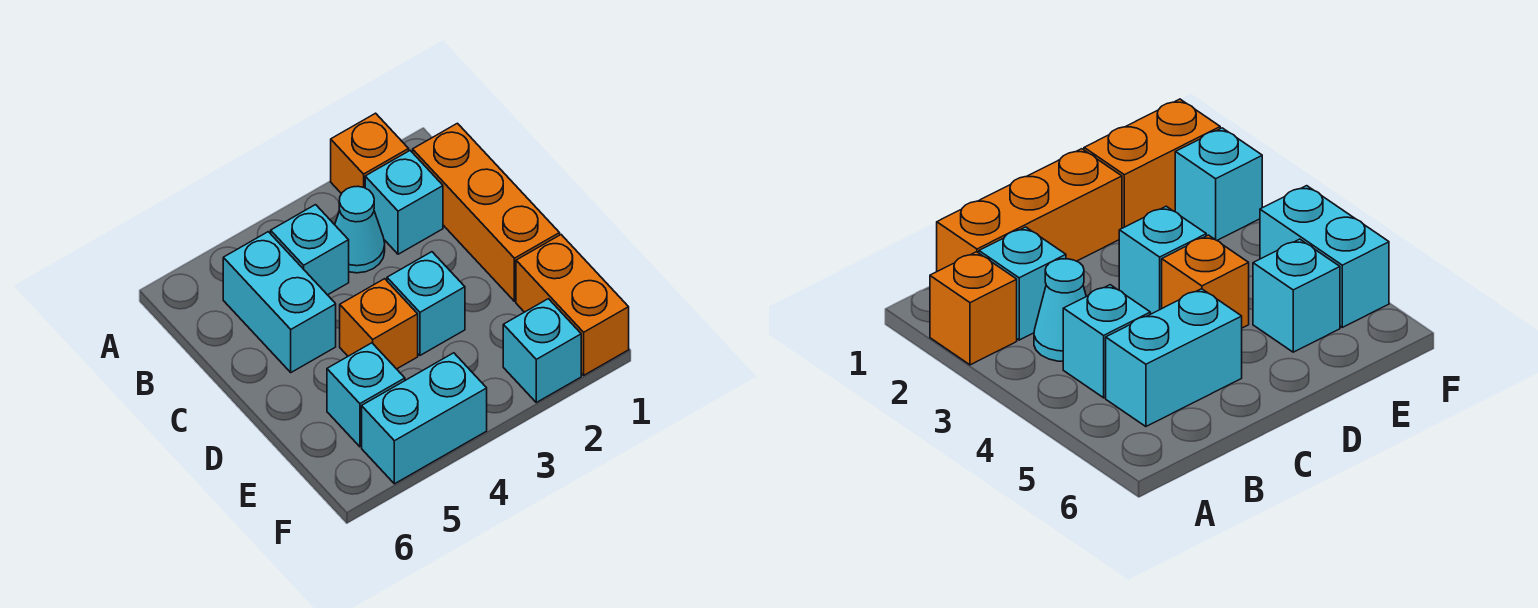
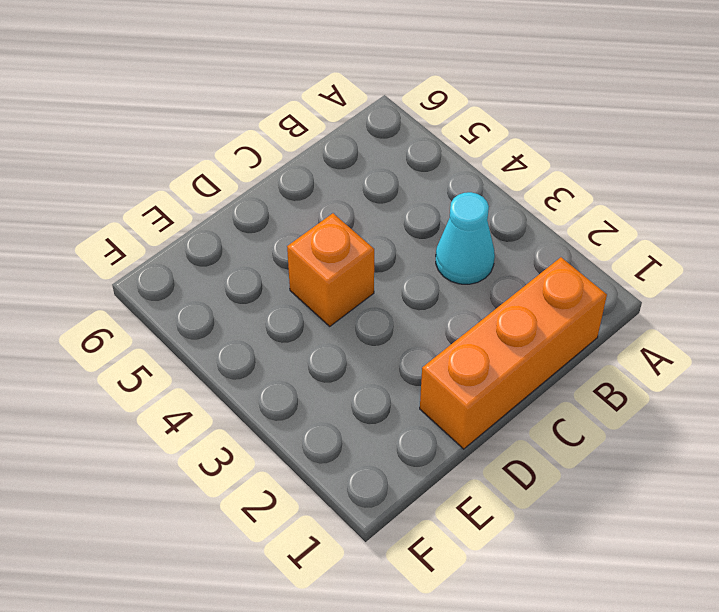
none -> orange 1x1 brick [331,113,409,194]
none -> cyan 1x1 brick [365,151,443,254]
none -> cyan 1x1 brick [271,205,349,295]

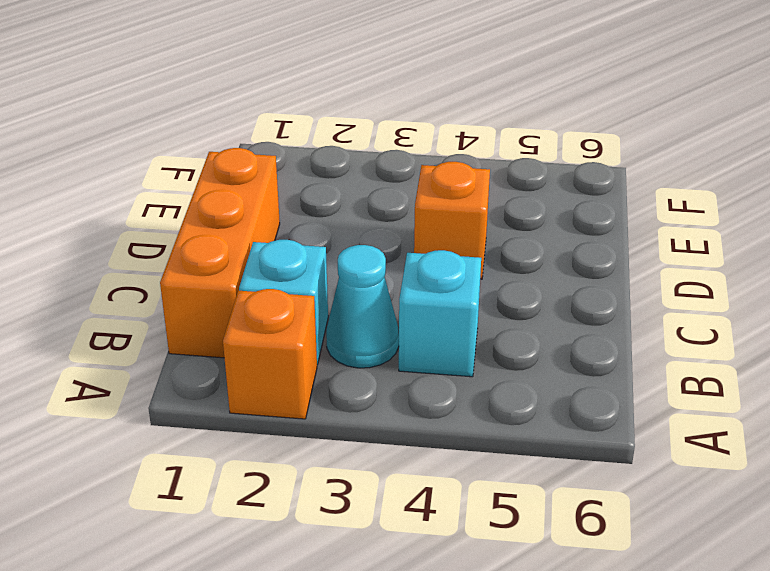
none -> cyan 1x2 brick [223,232,336,372]
none -> cyan 1x1 brick [387,252,465,355]
none -> orange 1x2 brick [516,235,629,375]

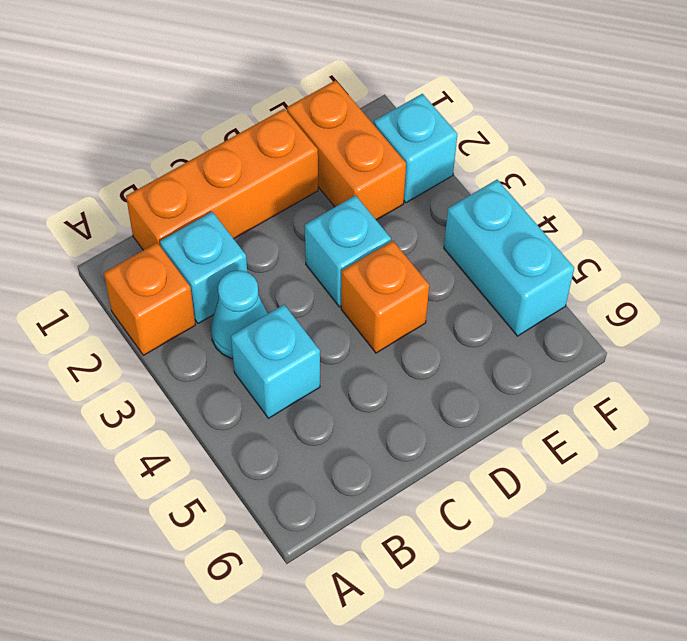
orange 1x2 brick [287,80,406,220] -> orange 1x2 brick turned to [516,235,629,375]
none -> cyan 1x2 brick [223,232,336,372]
none -> cyan 1x1 brick [327,343,405,447]

